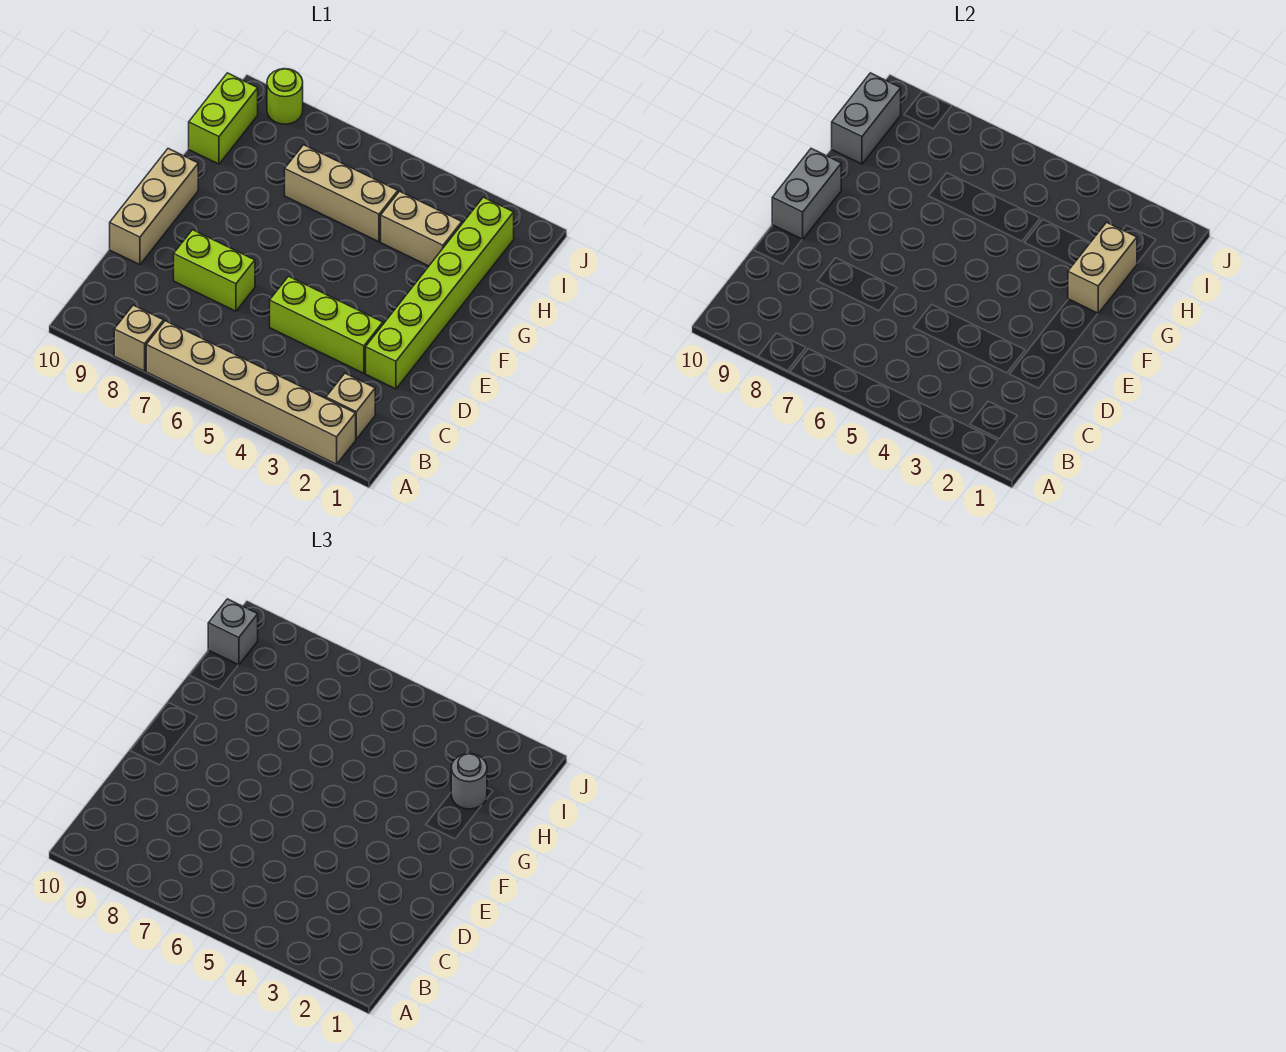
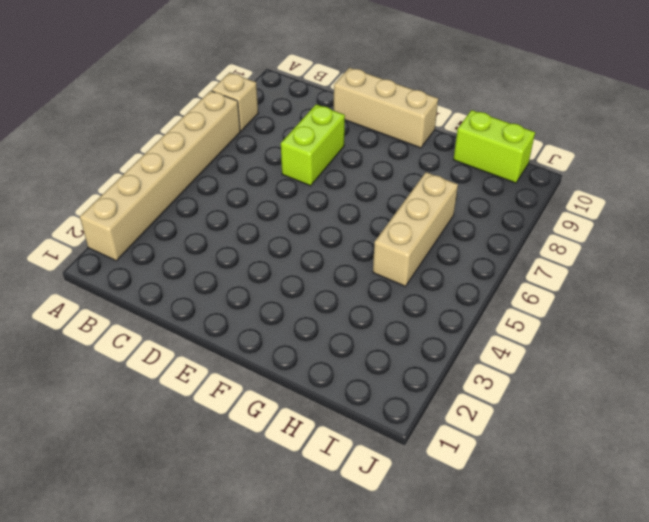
none -> tan 1x1 brick [326,373,375,439]
none -> lime 1x6 brick [366,197,514,389]
none -> lime 1x3 brick [270,276,383,373]

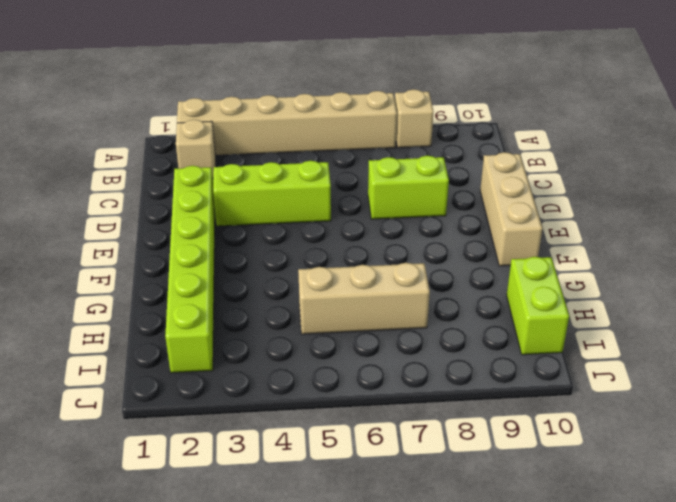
none -> tan 1x2 brick [381,191,462,266]
none -> lime 1x1 round brick [267,69,303,124]
none -> grey 1x2 brick [772,149,841,240]

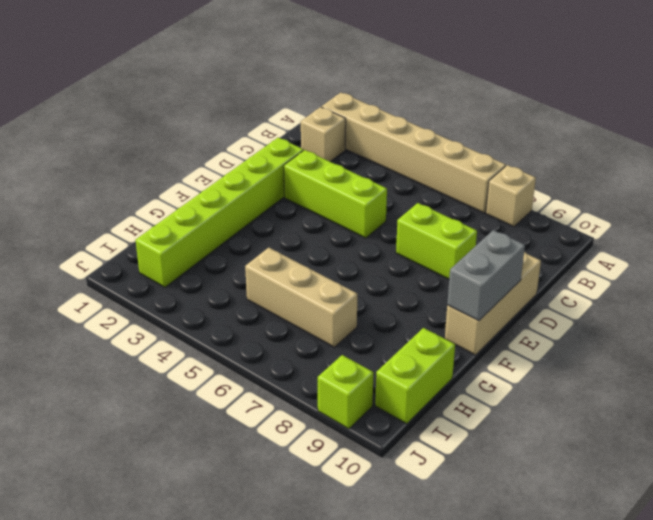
lime 1x1 brick [318,355,374,429] -> lime 1x1 round brick [267,69,303,124]
none -> tan 1x2 brick [381,191,462,266]
none -> tan 1x2 brick [1068,222,1137,313]
none -> grey 1x2 brick [832,73,901,164]

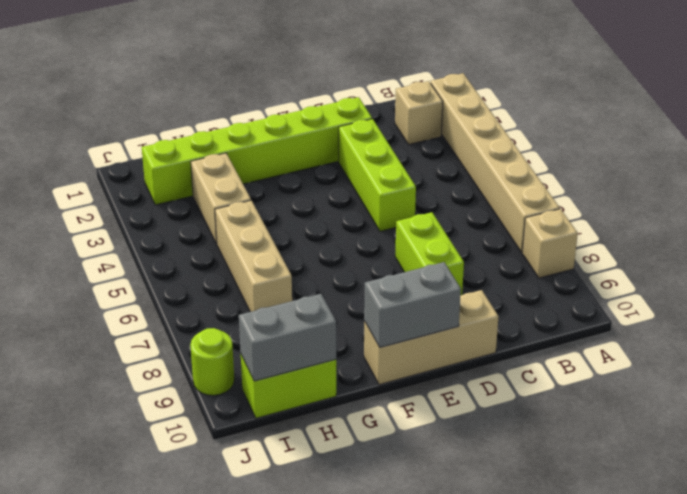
none -> tan 1x2 brick [1068,222,1137,313]
none -> grey 1x1 round brick [451,754,487,809]
none -> grey 1x1 brick [208,599,258,665]

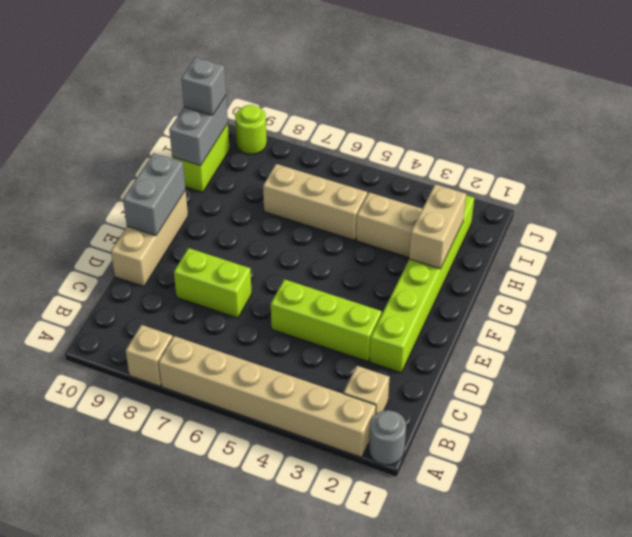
grey 1x1 round brick [369,410,406,465] -> grey 1x1 round brick moved to [451,754,487,809]

